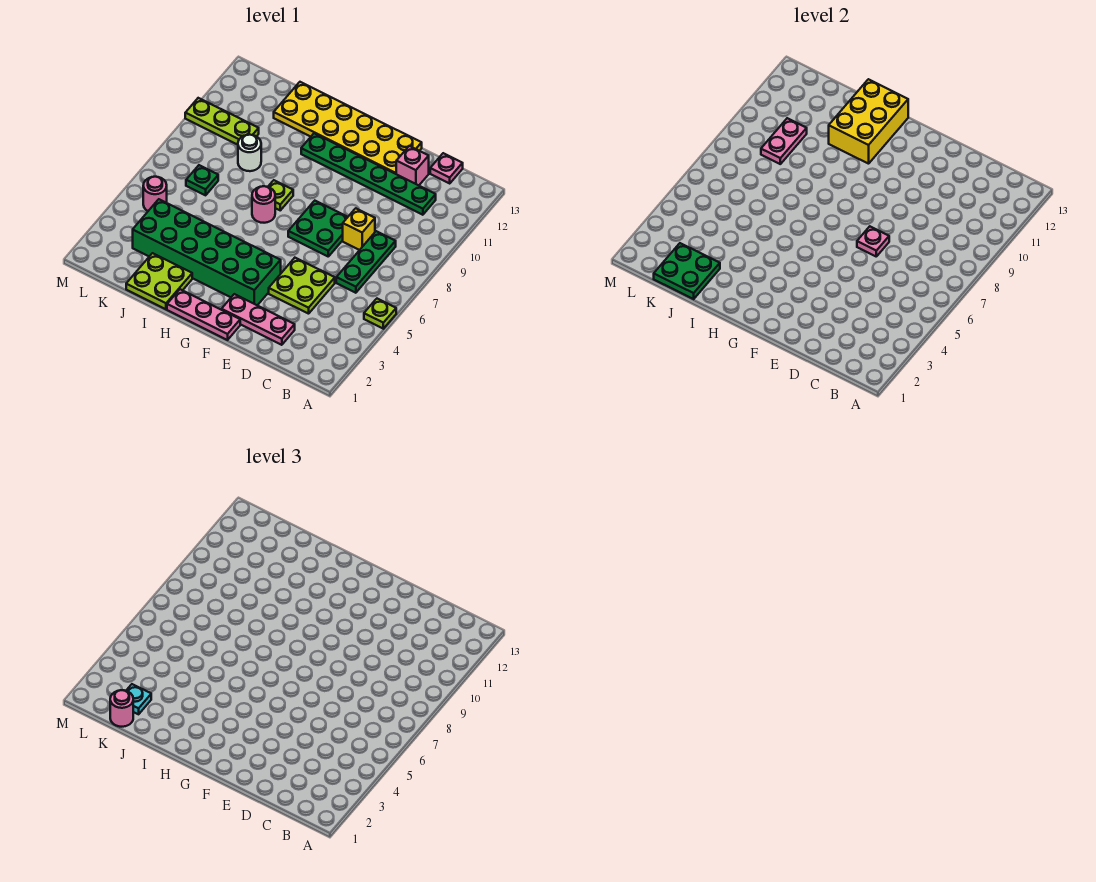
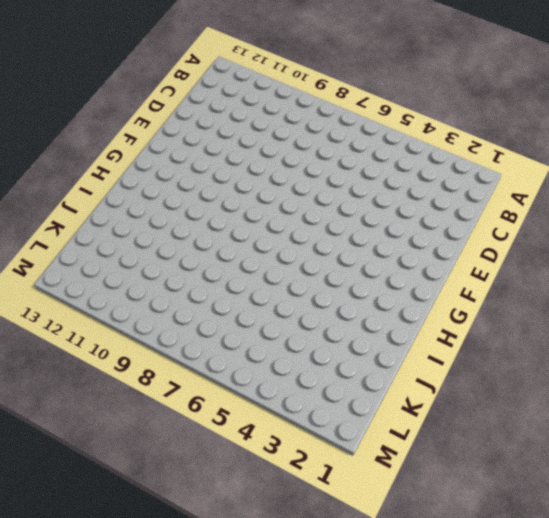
none -> lime 1x1 plate [364,299,396,329]
none -> green 1x3 plate [336,231,396,293]
none -> green 1x6 plate [301,133,436,215]

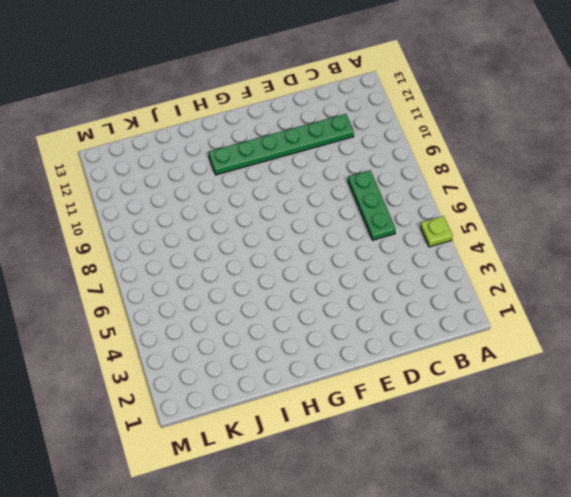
none -> pink 1x1 plate [430,153,463,183]
none -> pink 1x3 plate [221,294,295,345]
none -> lime 2x2 plate [269,258,335,314]

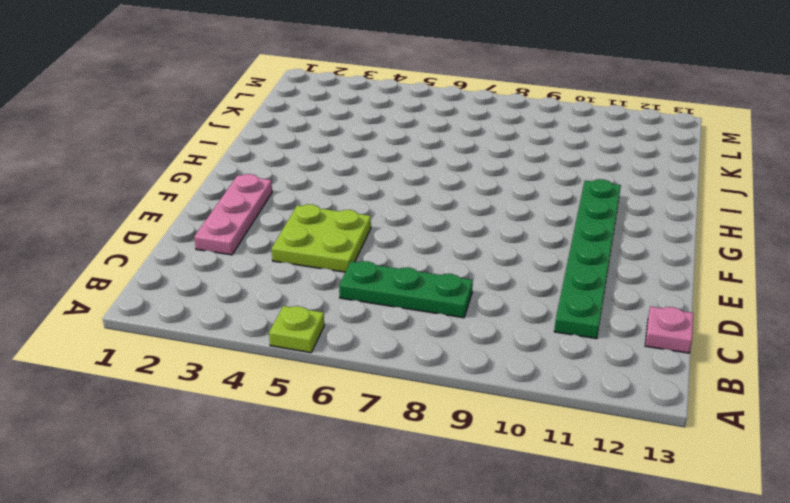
none -> yellow 1x1 brick [343,208,375,250]
none -> pink 1x1 brick [396,146,429,185]
none -> green 2x2 plate [288,201,348,256]

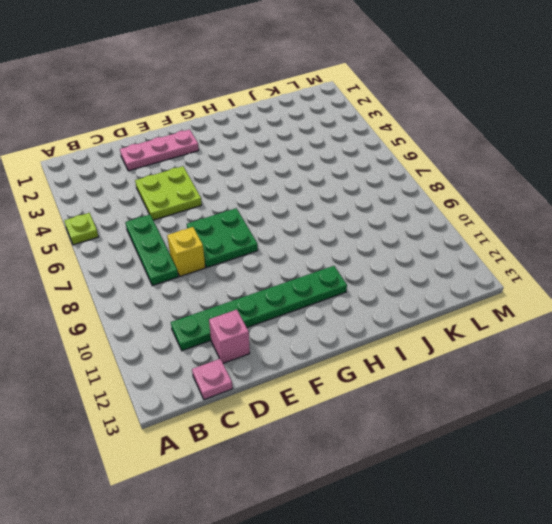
none -> yellow 2x6 plate [274,82,422,174]
none -> pink 1x3 plate [167,289,240,340]
none -> green 2x6 brick [133,199,281,305]

